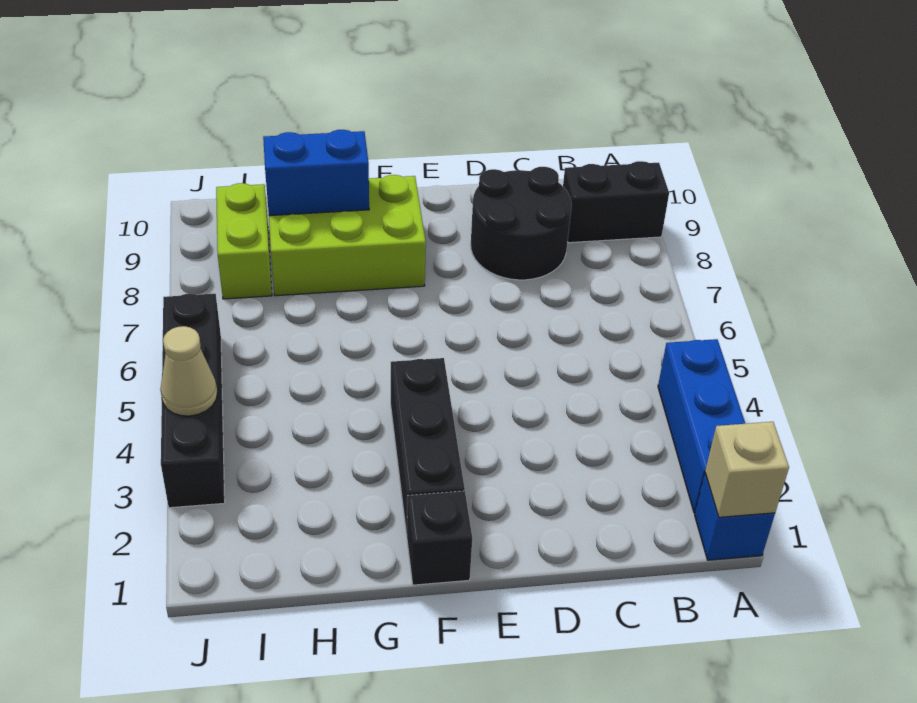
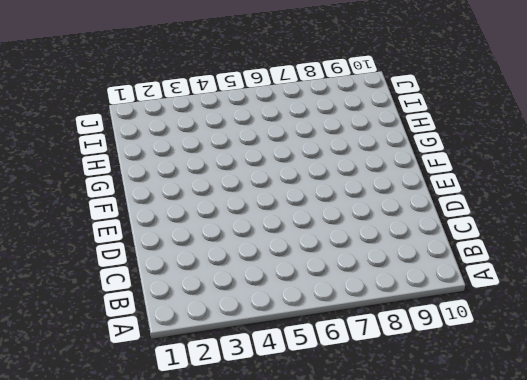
none -> blue 1x1 brick [695,474,775,560]
none -> blue 1x3 brick [658,339,745,513]
none -> black 1x2 brick [563,161,669,243]

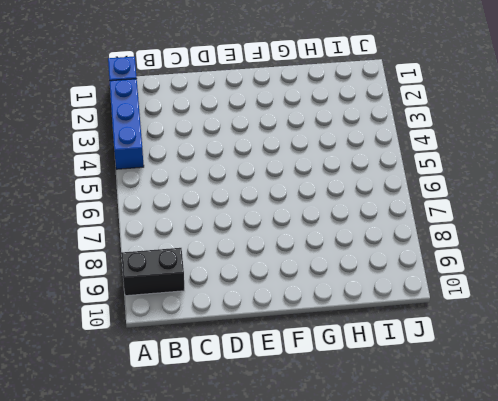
none -> black 2x2 round brick [471,167,572,280]
none -> black 1x1 brick [407,491,472,585]
none -> black 1x3 brick [391,358,465,535]

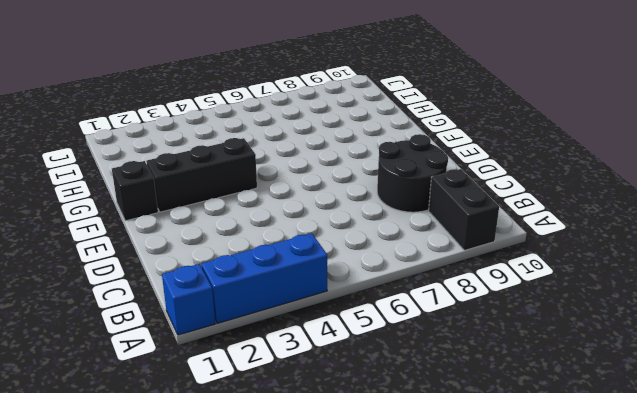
none -> lime 2x3 brick [269,175,426,296]
none -> lime 1x2 brick [216,183,272,299]
none -> black 1x4 brick [161,294,225,508]

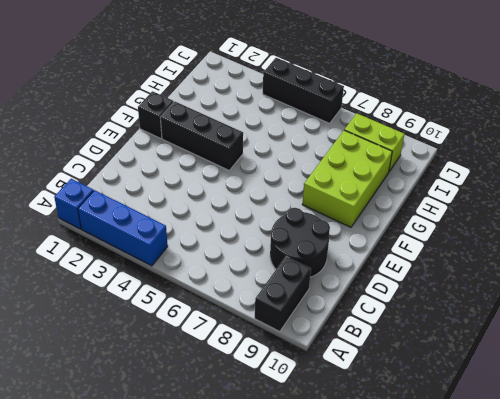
black 1x3 brick [263,58,344,123] -> black 1x4 brick [161,294,225,508]
none -> tan 1x1 brick [705,422,789,517]
none -> blue 1x2 brick [263,130,369,216]
none -> tan 1x1 cone [160,326,217,416]

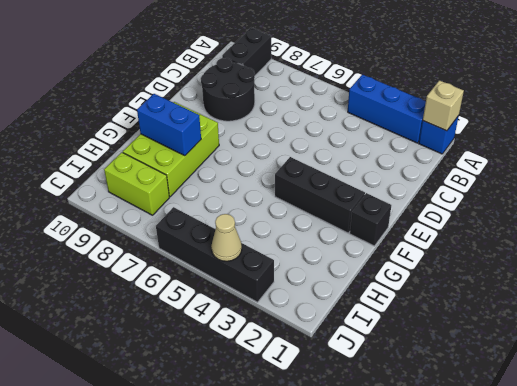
blue 1x2 brick [137,94,201,156] -> blue 1x2 brick turned to [263,130,369,216]

